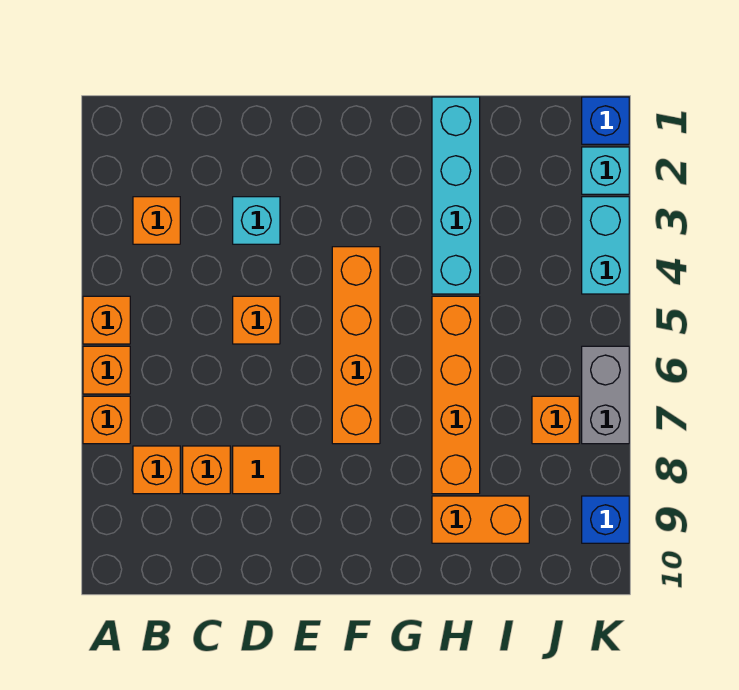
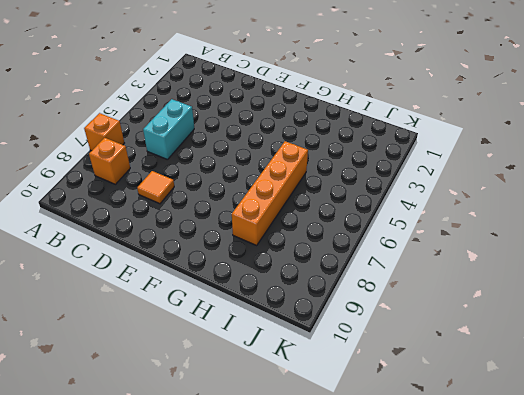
cyan 1x2 brick [143,99,194,160] -> cyan 1x2 brick moved to [582,197,629,294]
none -> orange 1x1 brick [83,296,130,344]
none -> orange 1x1 brick [83,346,130,394]
none -> orange 1x1 brick [133,197,180,244]

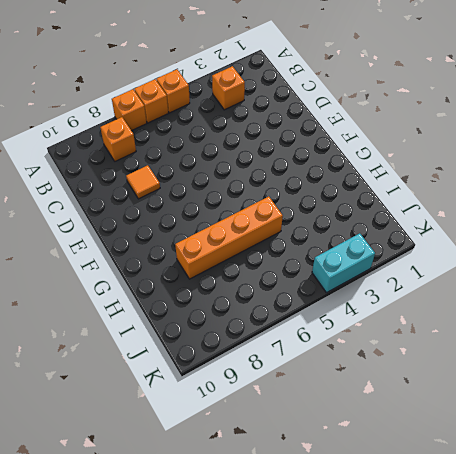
none -> orange 1x1 brick [183,446,230,494]
none -> cyan 1x1 brick [233,197,280,244]
none -> orange 1x1 brick [233,296,280,344]

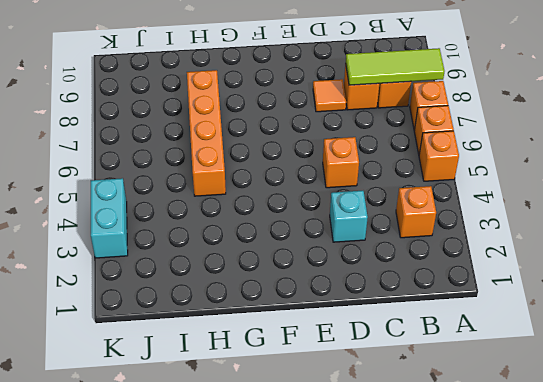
lime 1x3 tile [346,48,444,85] -> none
none -> orange 1x4 brick [332,247,380,444]
none -> cyan 1x4 brick [432,97,480,294]
none -> orange 1x2 brick [432,496,529,543]

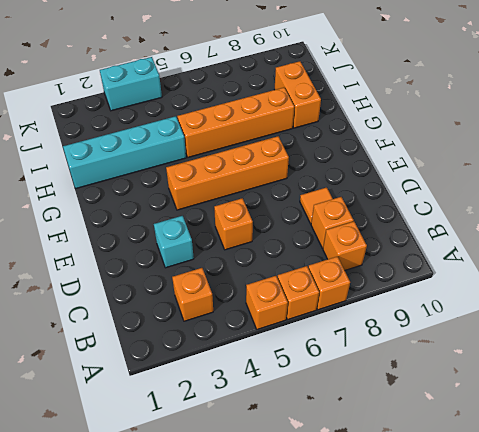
none -> orange 1x1 brick [532,396,579,444]
none -> blue 1x1 brick [582,97,629,144]
none -> cyan 1x1 brick [582,147,629,194]

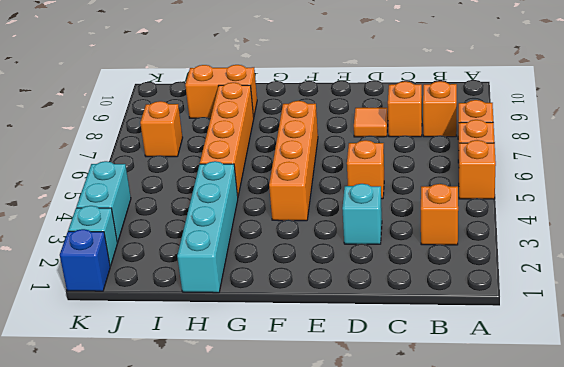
none -> grey 1x2 brick [582,346,629,444]
none -> blue 1x1 brick [582,496,629,543]

